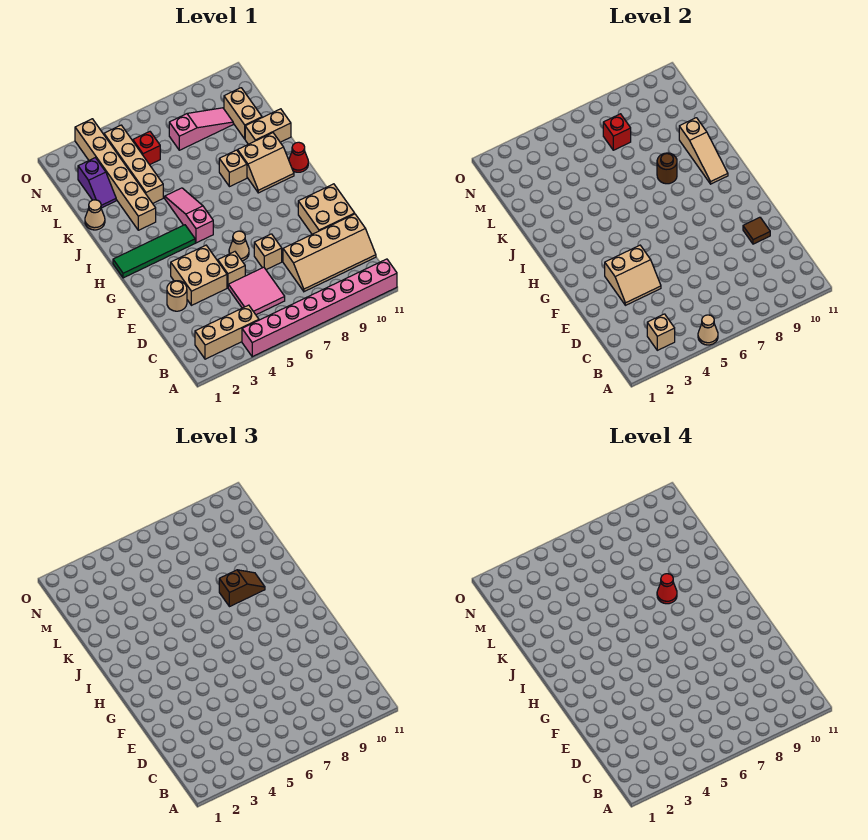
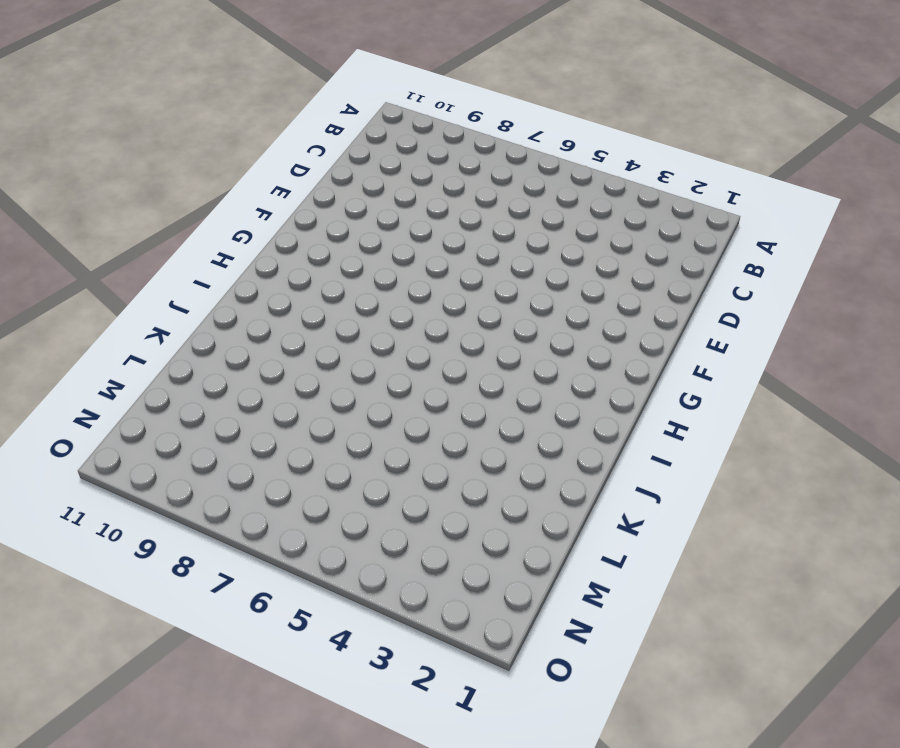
none -> pink 1x8 brick [242,259,397,357]
none -> tan 1x3 brick [195,305,259,359]
none -> pink 2x2 tile [228,267,285,315]
none -> tan 2x4 slope [283,214,376,292]

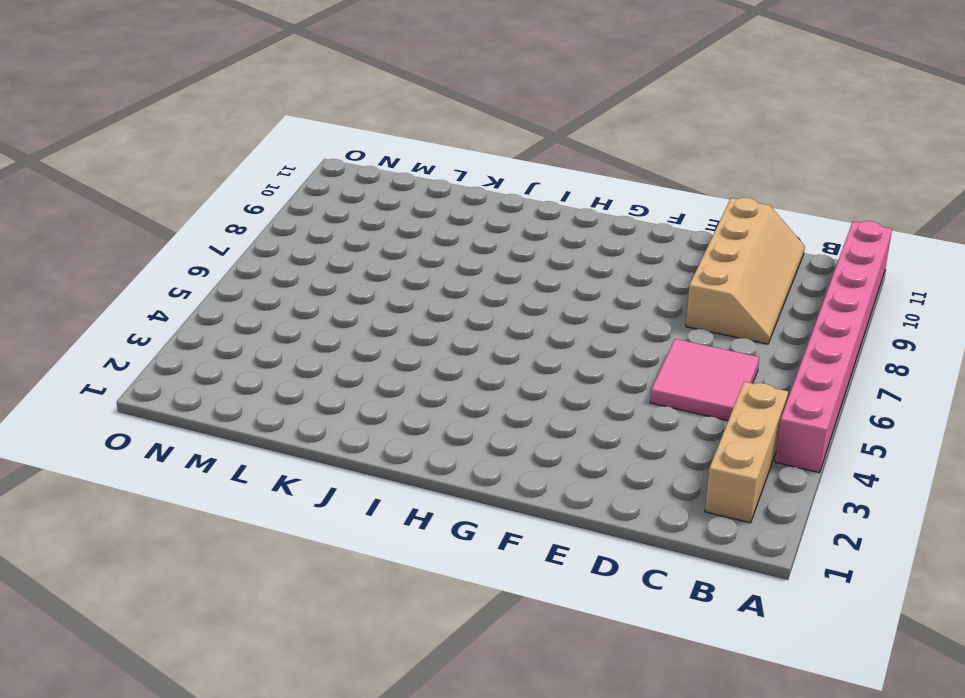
none -> tan 1x1 round brick [167,281,187,311]
none -> tan 2x2 brick [171,245,227,305]
none -> tan 1x1 brick [218,252,245,288]
none -> tan 1x1 brick [254,234,282,270]

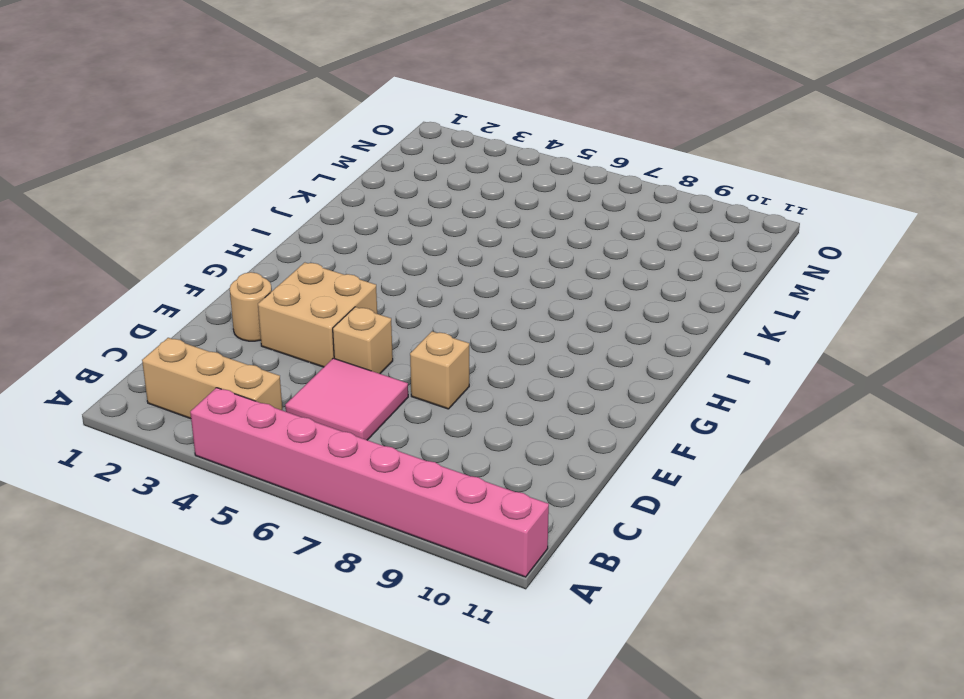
none -> tan 2x4 slope [283,214,376,292]
none -> tan 2x2 brick [298,184,355,234]
none -> tan 1x1 cone [229,231,249,261]
none -> green 1x4 tile [113,225,195,278]

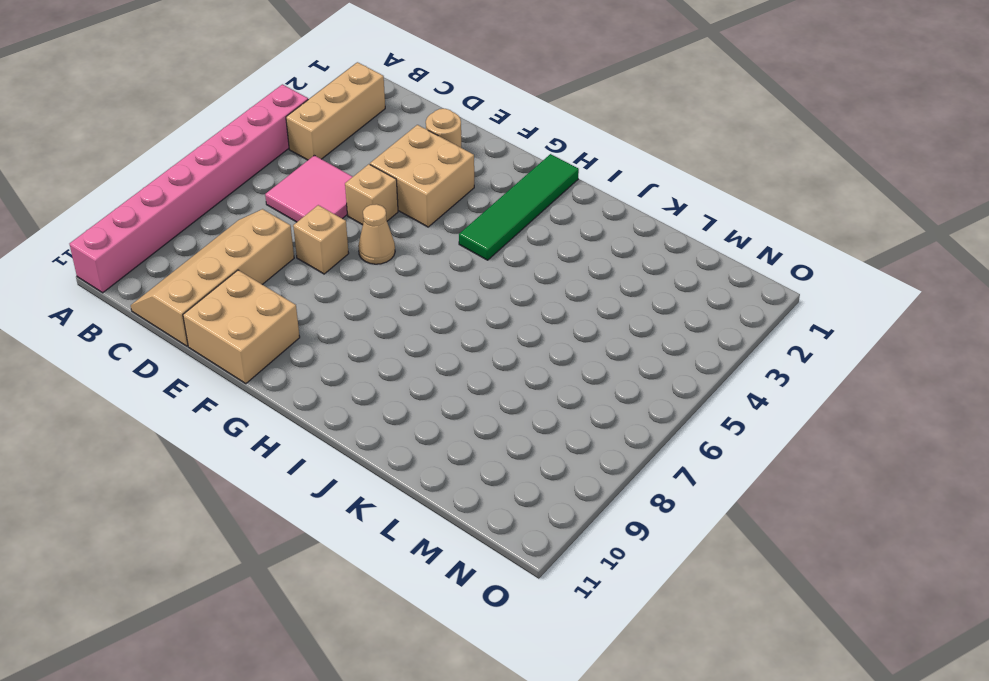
none -> pink 1x3 slope [165,188,213,243]
none -> tan 2x2 slope [238,133,294,193]
none -> red 1x1 cone [289,142,308,172]
none -> tan 1x6 brick [75,119,156,230]

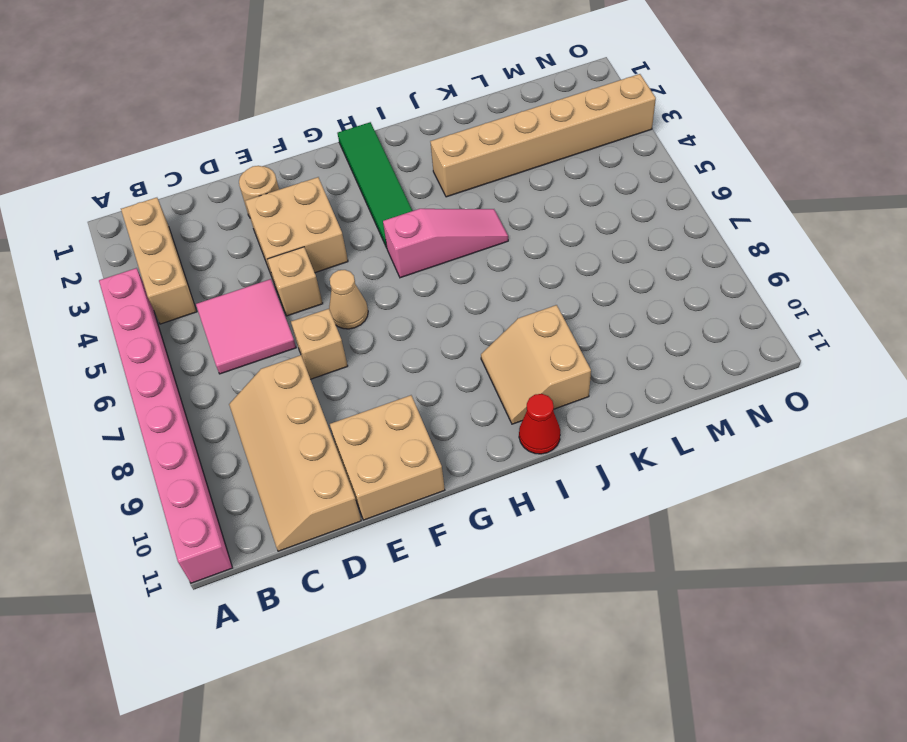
none -> tan 1x1 brick [219,150,247,187]
none -> tan 1x1 cone [85,200,105,230]
none -> tan 1x4 brick [104,125,163,203]
none -> tan 1x2 brick [245,109,291,144]

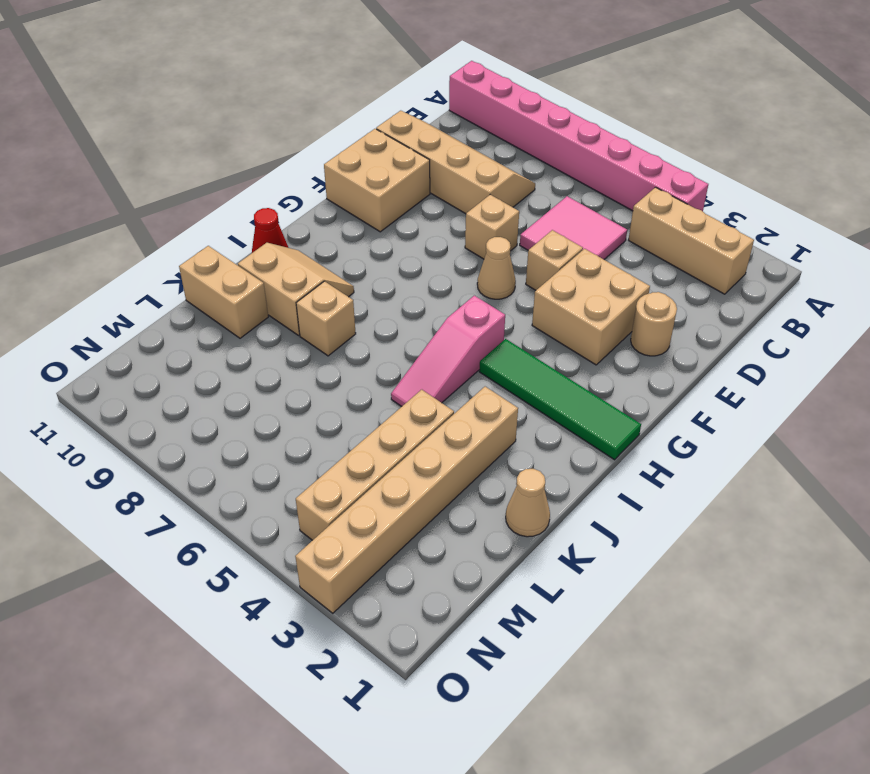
none -> purple 1x2 slope [78,158,116,208]
none -> tan 1x2 brick [224,88,262,139]
none -> red 1x1 brick [133,132,160,165]
none -> pink 1x3 slope [169,108,233,150]

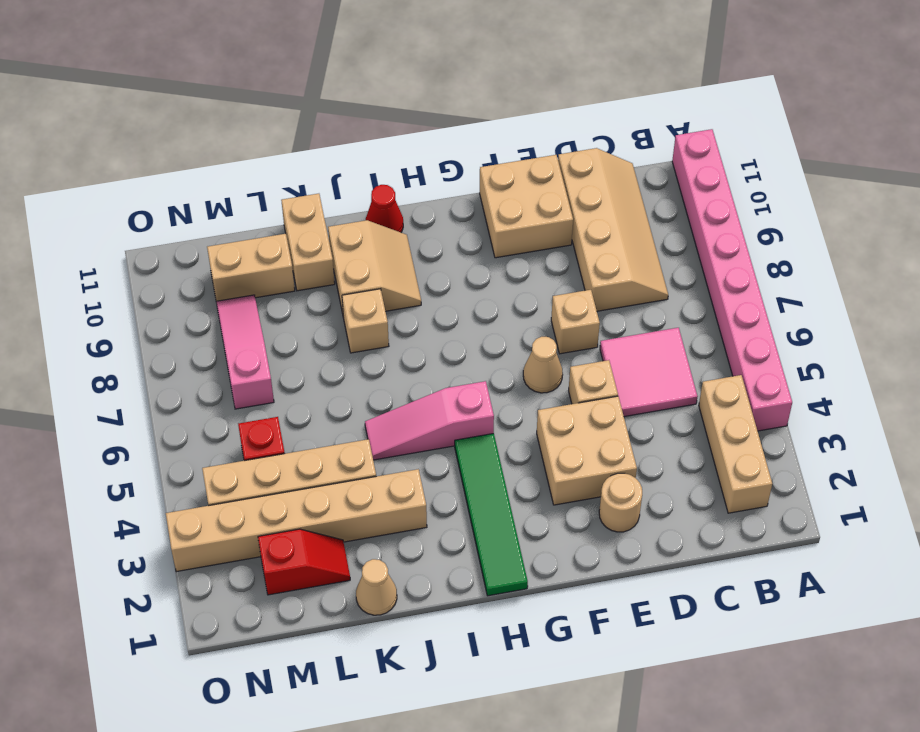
red 1x2 slope [258,529,350,595] -> purple 1x2 slope [78,158,116,208]
none -> tan 1x1 cone [698,315,718,345]
none -> tan 1x1 brick [647,314,675,350]
none -> tan 2x2 slope [605,245,661,305]
none -> brown 1x1 tile [743,217,770,244]

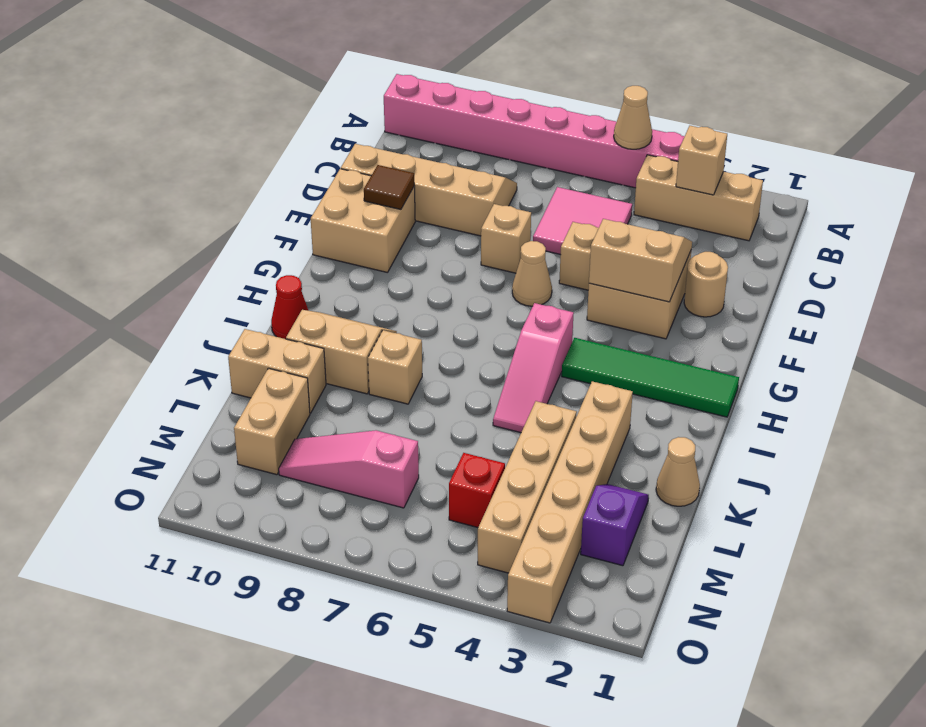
none -> tan 1x3 slope [679,118,728,184]
none -> brown 1x1 round brick [657,153,677,184]
none -> red 1x1 brick [603,114,631,150]
none -> brown 1x2 slope [219,570,265,607]

